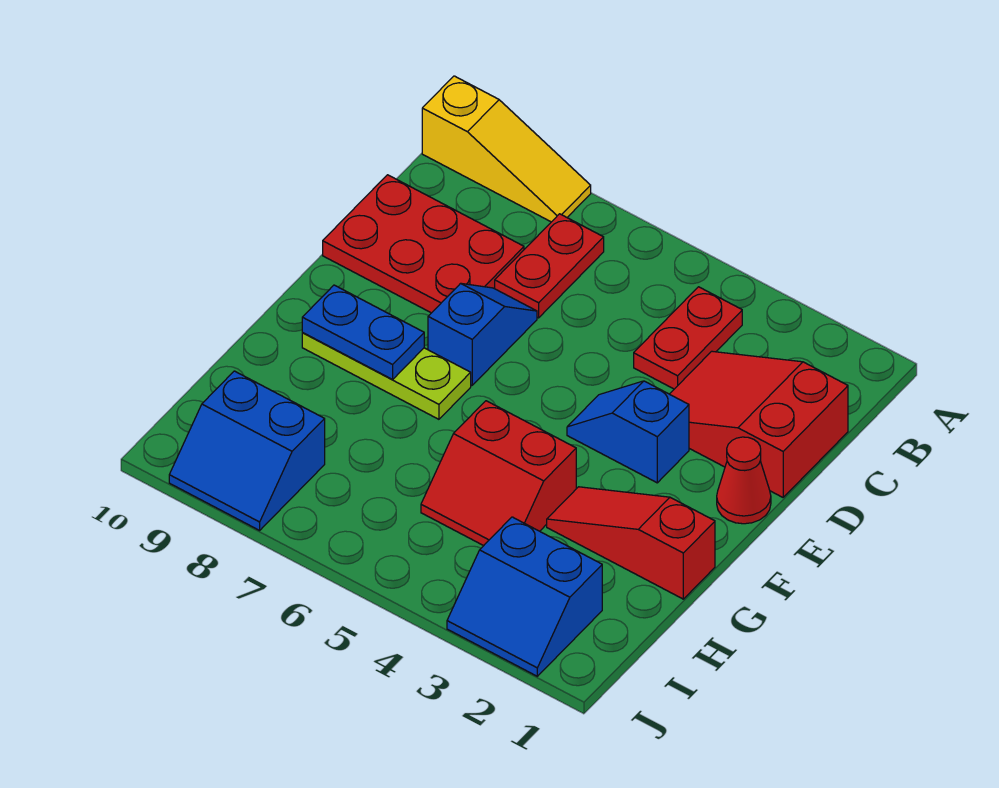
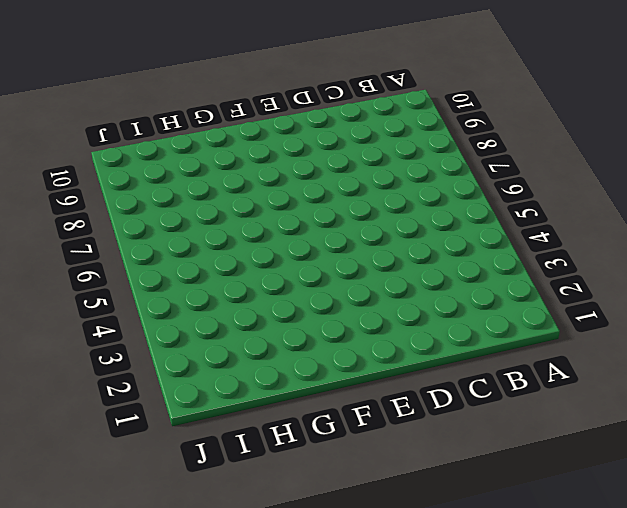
none -> yellow 1x3 slope [422,76,591,222]
none -> red 1x2 plate [634,287,742,389]
none -> red 1x2 plate [495,214,604,318]

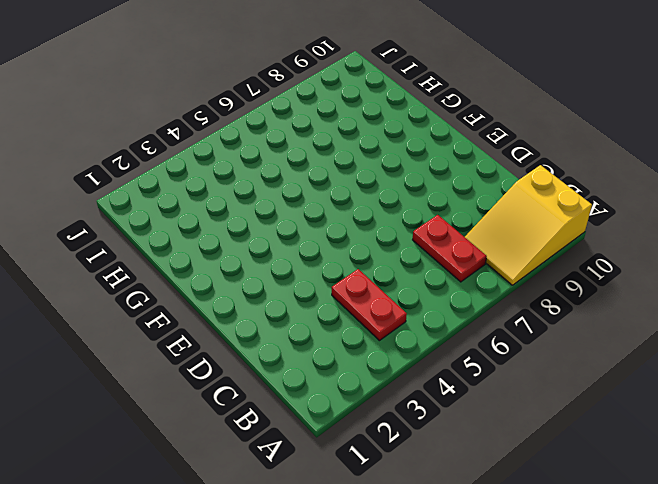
yellow 2x3 slope [465,165,592,285] -> yellow 1x3 slope [422,76,591,222]
none -> red 2x3 slope [670,351,848,497]
none -> red 2x3 plate [323,175,524,313]
none -> blue 1x2 slope [428,283,537,385]

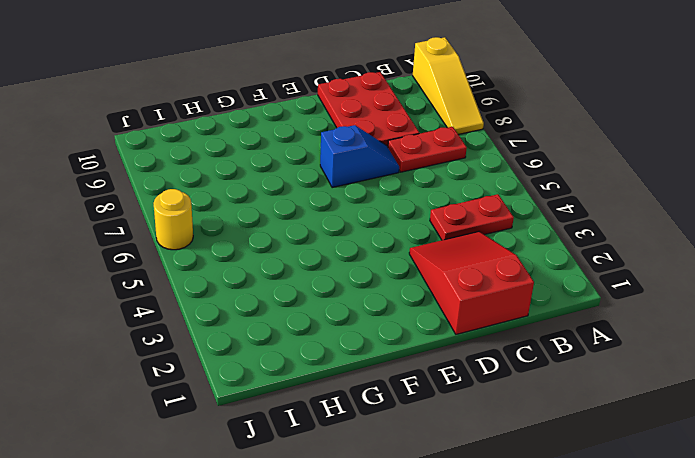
yellow 1x1 round brick [154,189,193,250] -> none
none -> red 1x1 cone [717,437,771,524]
none -> blue 1x2 slope [567,381,689,483]
none -> lime 1x3 plate [302,333,471,419]

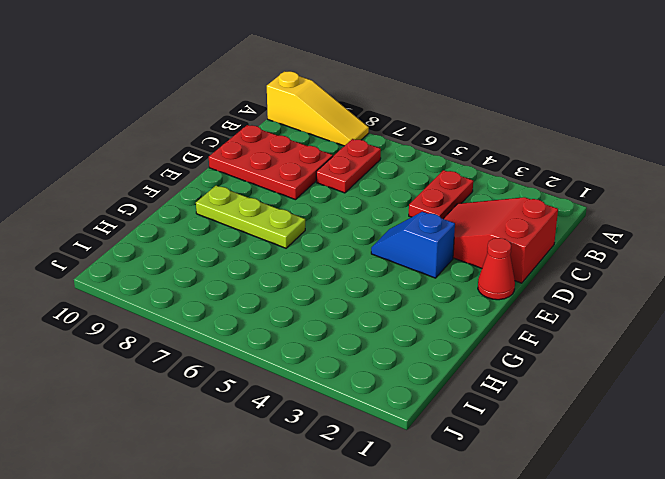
none -> blue 1x2 slope [428,283,537,385]
none -> red 1x3 slope [547,487,715,599]
none -> red 2x2 slope [421,401,576,546]

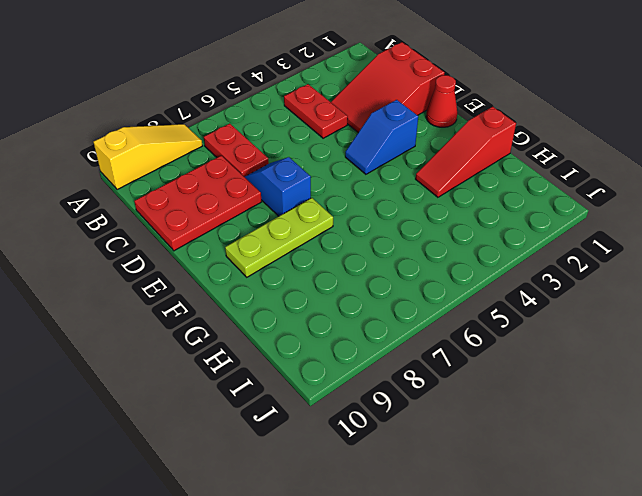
none -> red 2x2 slope [421,401,576,546]
none -> blue 2x2 slope [447,517,602,676]
none -> blue 2x2 slope [169,371,325,530]

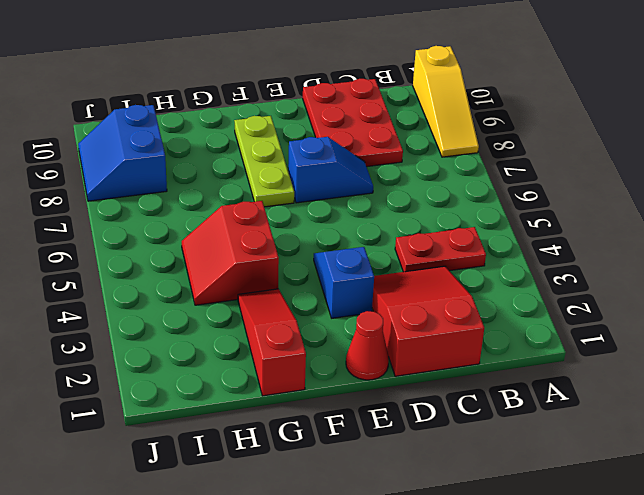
none -> red 1x2 plate [495,214,604,318]
none -> blue 2x2 slope [447,517,602,676]
none -> blue 1x2 plate [302,285,424,379]

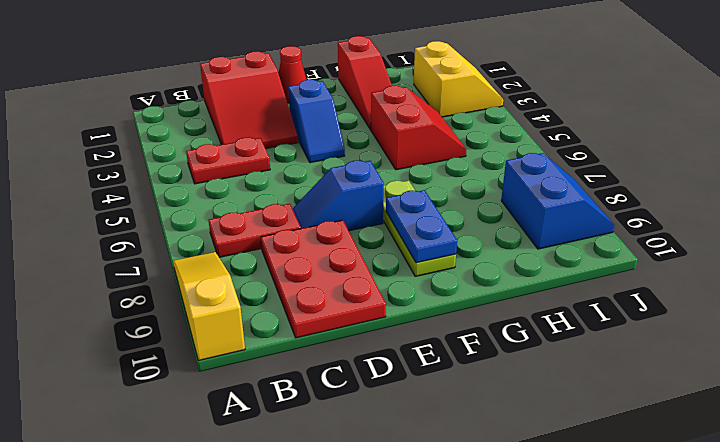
yellow 2x2 slope [414,41,503,117] -> blue 2x2 slope [447,517,602,676]

